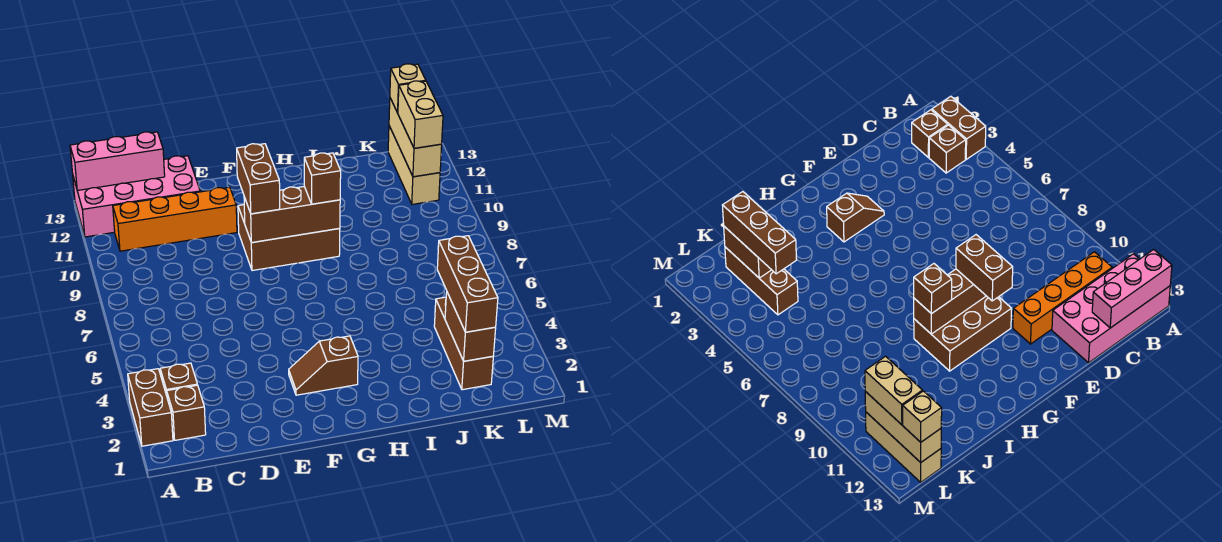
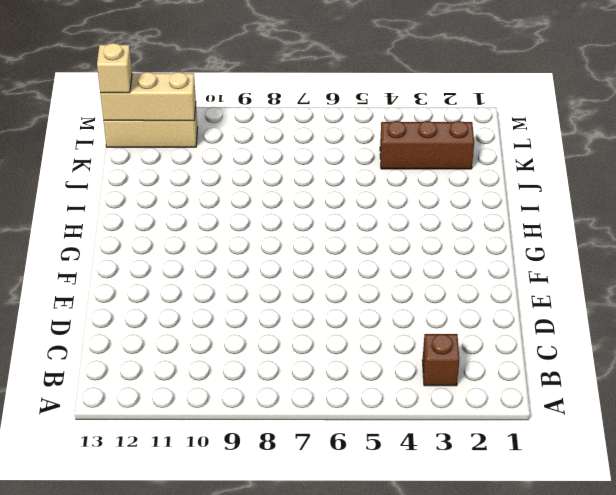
none -> brown 1x2 brick [128,369,173,446]
none -> pink 2x4 brick [73,156,200,237]
none -> brown 1x1 brick [167,385,206,440]

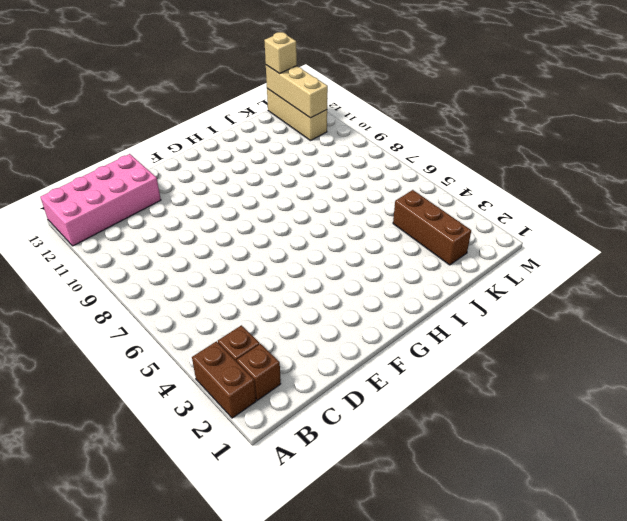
none -> orange 1x4 brick [113,187,237,251]
none -> brown 1x2 slope [289,336,358,395]
none -> brown 2x3 brick [238,205,340,271]

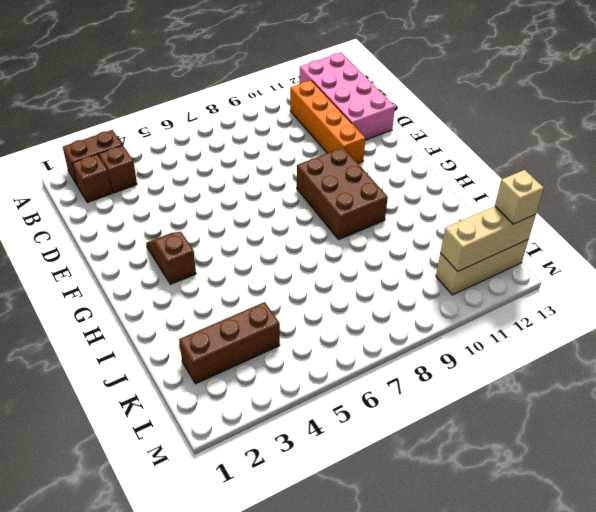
none -> pink 1x3 brick [70,132,165,190]
none -> brown 1x3 brick [244,187,340,243]
none -> brown 1x2 brick [445,293,496,361]

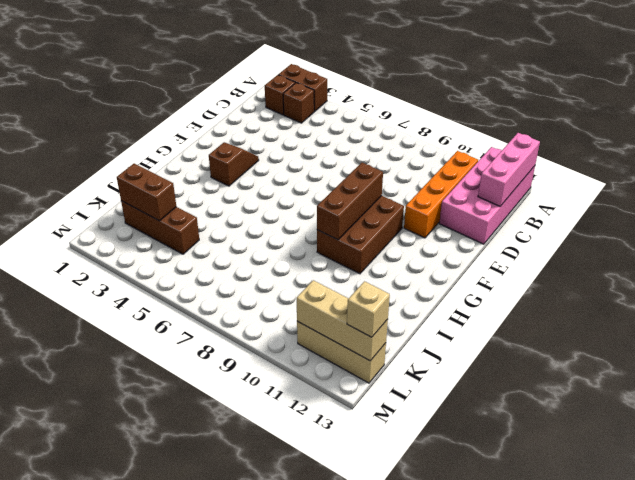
none -> brown 1x2 brick [237,144,280,214]
none -> brown 1x1 brick [304,153,341,204]
none -> brown 1x3 brick [437,236,498,332]

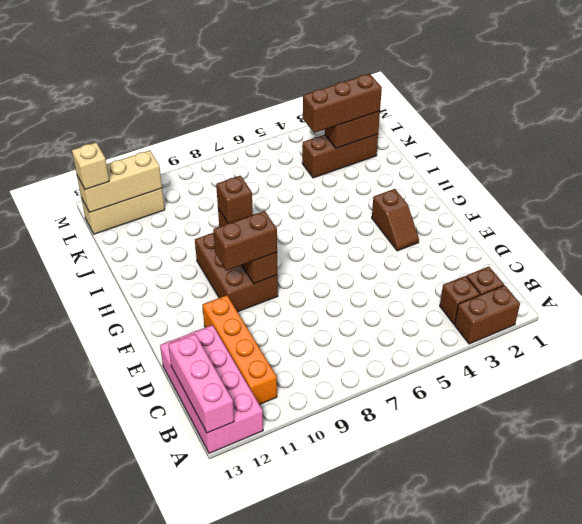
none -> tan 1x2 brick [398,81,443,148]

